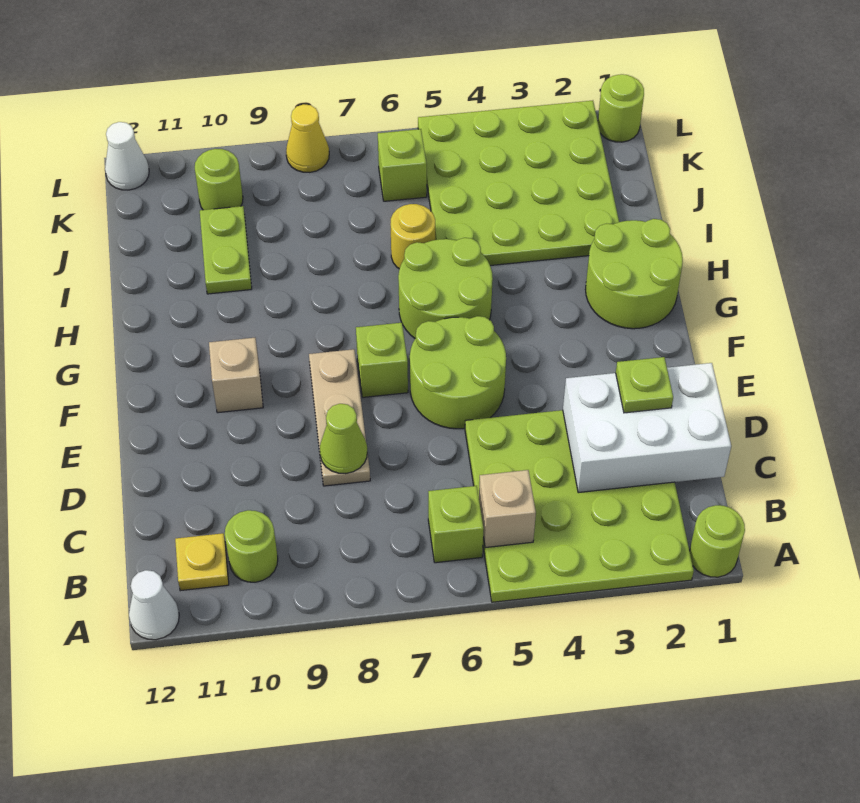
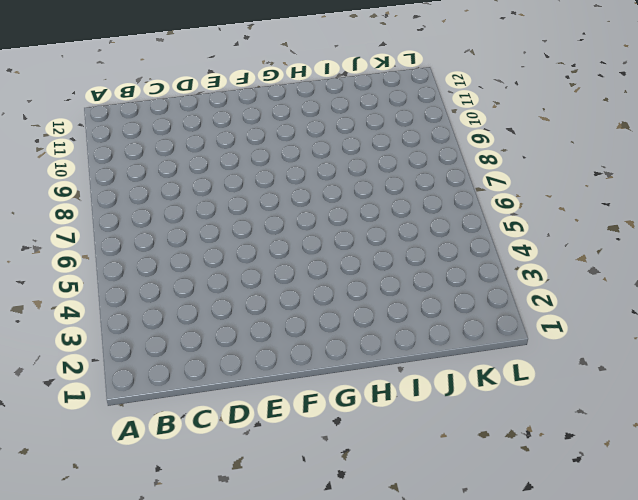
none -> lime 1x1 round brick [690,505,745,577]
none -> lime 4x4 plate [465,410,694,602]
none -> white 1x1 cone [129,570,179,640]

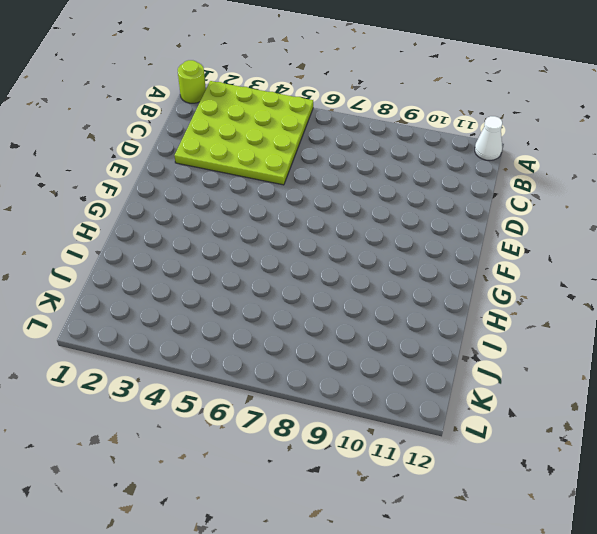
none -> lime 1x1 brick [428,486,484,563]
none -> lime 1x1 round brick [225,510,278,582]
none -> yellow 1x1 plate [175,533,229,591]

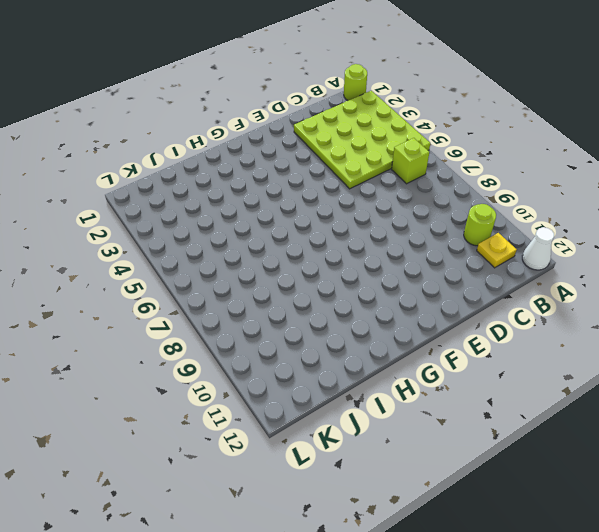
none -> tan 1x3 plate [309,349,370,486]
none -> lime 2x2 round brick [410,316,506,429]
none -> lime 1x1 brick [356,323,408,397]

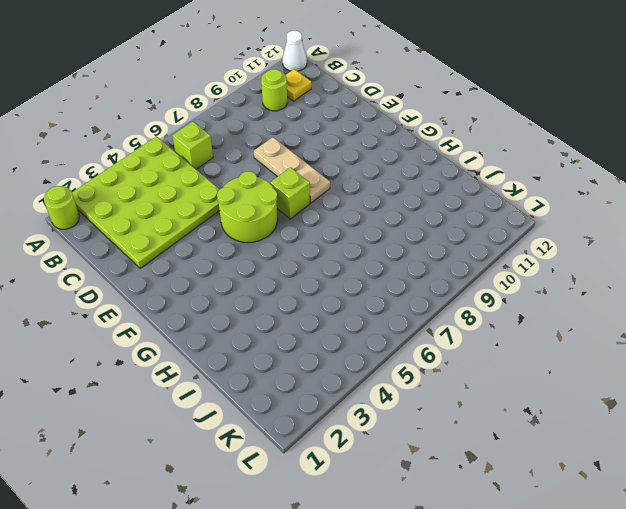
none -> tan 1x1 brick [209,338,263,413]
none -> lime 2x2 round brick [586,219,683,329]
none -> lime 2x2 round brick [398,238,493,338]

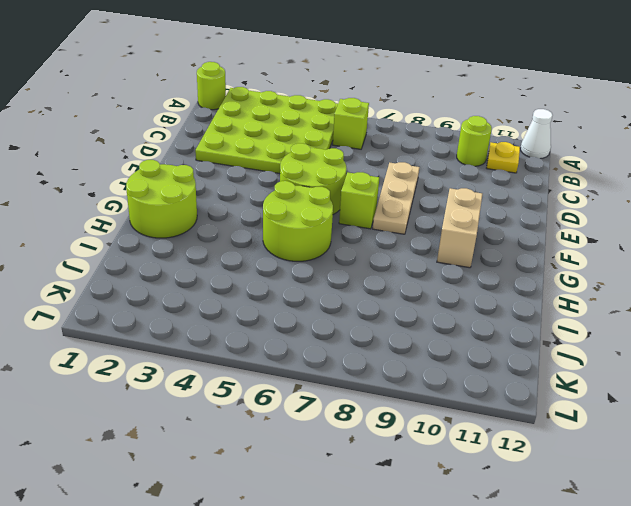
tan 1x2 brick [437,188,482,268] -> tan 1x1 brick [209,338,263,413]
none -> lime 4x4 plate [418,101,619,266]
none -> yellow 1x1 round brick [391,204,435,269]
none -> lime 1x2 plate [200,206,252,294]

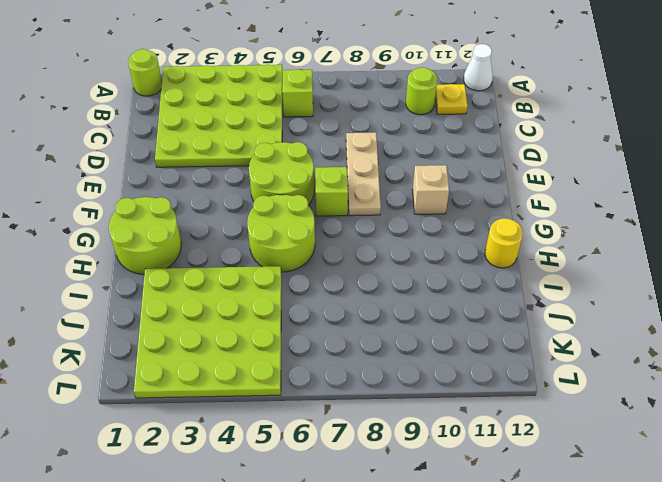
yellow 1x1 round brick [485,218,523,268] -> yellow 1x1 round brick moved to [391,204,435,269]
none -> lime 1x2 plate [200,206,252,294]
none -> lime 1x1 brick [378,129,427,201]
none -> lime 1x1 round brick [195,149,243,210]

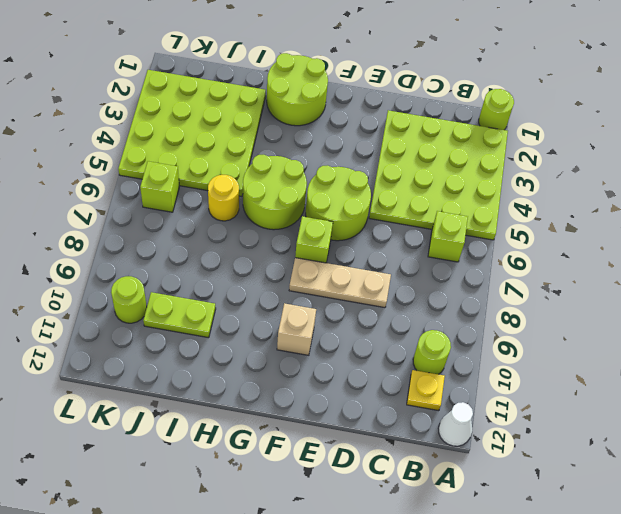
none -> lime 1x1 round brick [598,74,644,142]
none -> yellow 1x1 cone [286,104,329,172]
none -> white 1x1 cone [105,122,149,190]

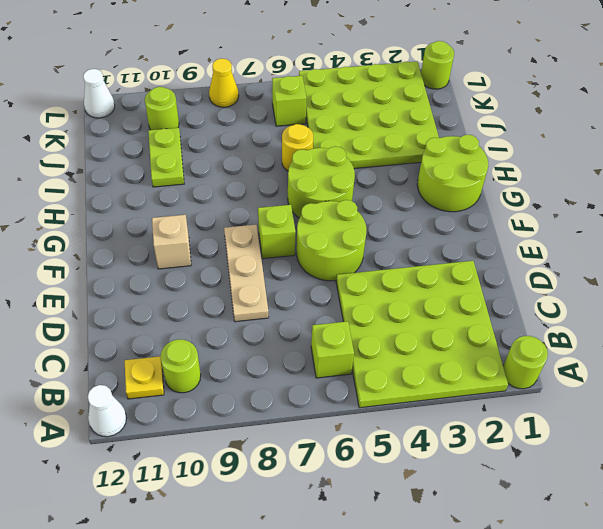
none -> tan 1x1 brick [479,470,536,548]
none -> white 2x3 brick [563,363,731,493]
none -> lime 1x1 cone [320,404,367,474]

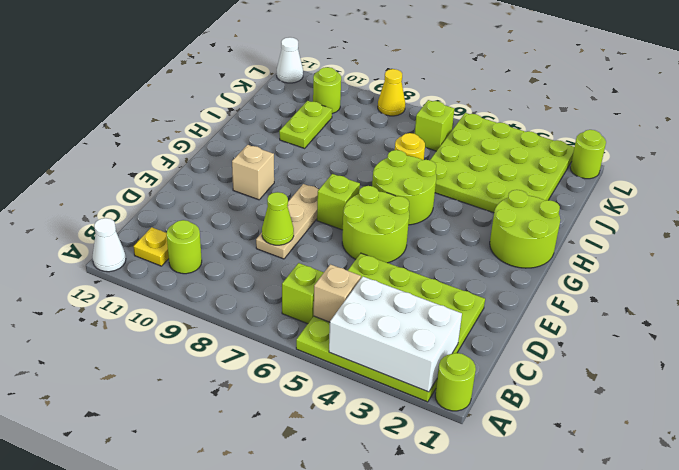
white 2x3 brick [329,277,462,392] -> white 2x3 brick moved to [563,363,731,493]
none -> lime 1x1 plate [616,357,673,413]

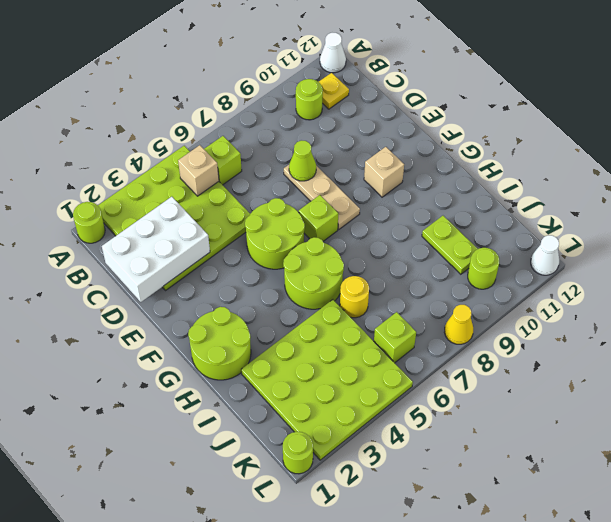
none -> lime 1x1 plate [616,357,673,413]

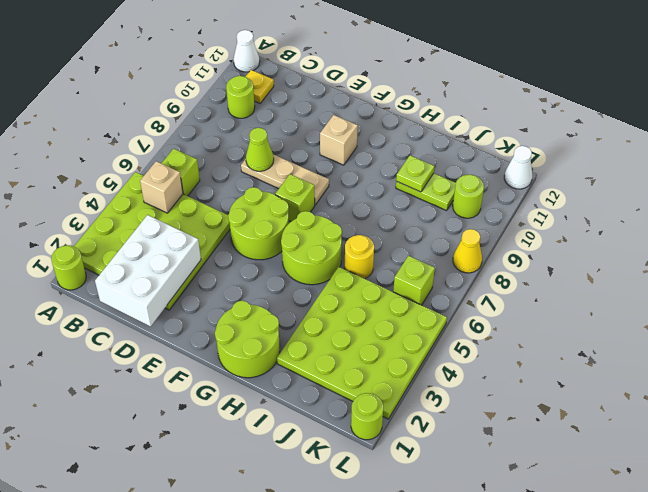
lime 1x1 plate [396,155,434,192] -> lime 1x1 plate moved to [616,357,673,413]

